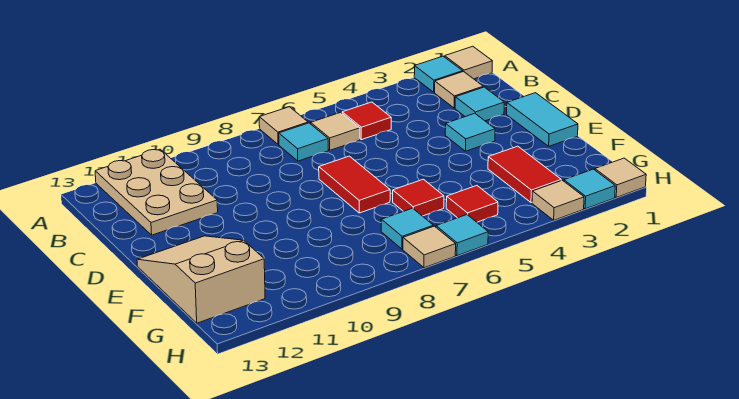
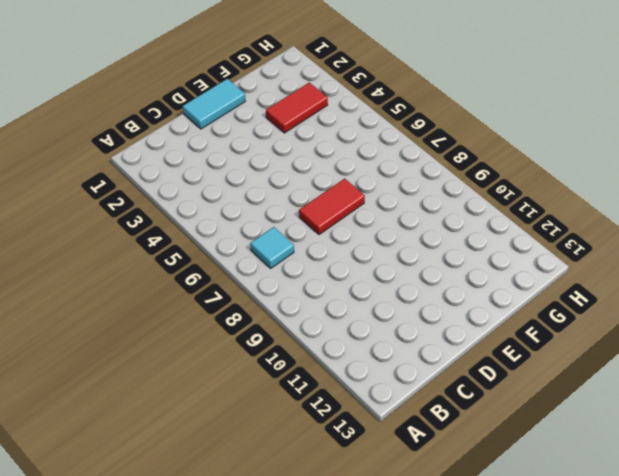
none -> tan 1x1 tile [445,46,492,79]
none -> cyan 1x1 tile [414,56,463,92]
none -> tan 1x1 tile [259,107,308,144]

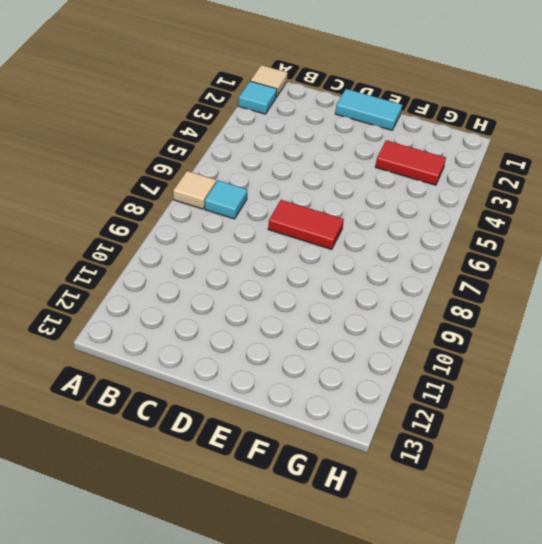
none -> tan 2x3 plate [95,149,218,235]
none -> tan 1x1 tile [435,72,483,108]
none -> red 1x1 tile [342,102,391,140]

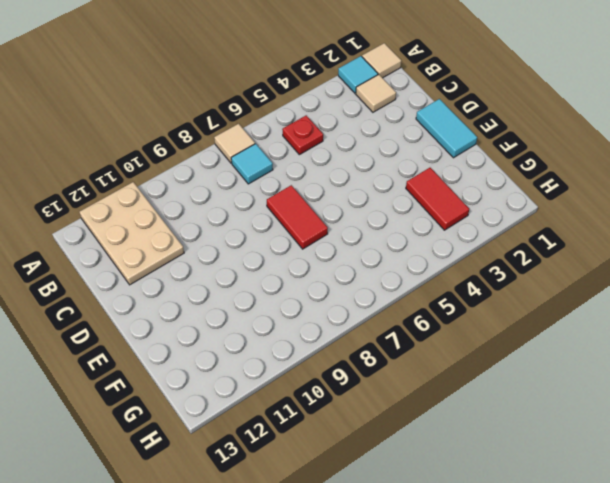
red 1x1 plate [282,115,323,155] -> red 1x1 tile [342,102,391,140]
none -> tan 1x1 tile [311,112,360,150]
none -> cyan 1x1 tile [455,87,504,121]
none -> cyan 1x1 tile [445,113,495,151]

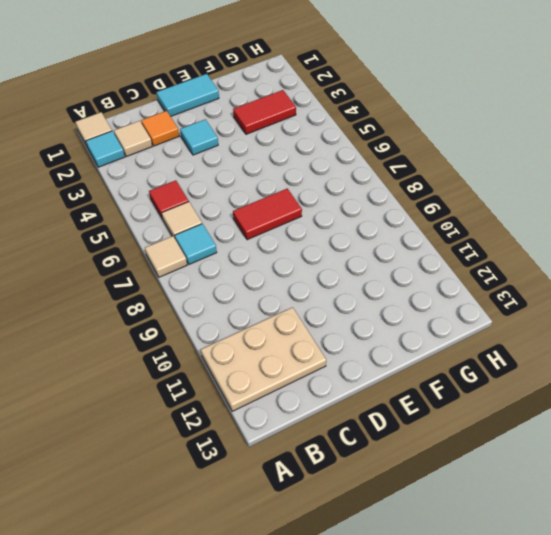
orange 1x1 tile [141,111,179,146] -> cyan 1x1 tile [455,87,504,121]
none -> tan 2x3 slope [137,236,265,323]
none -> red 1x1 tile [393,179,444,216]
none -> red 1x1 tile [446,186,498,222]

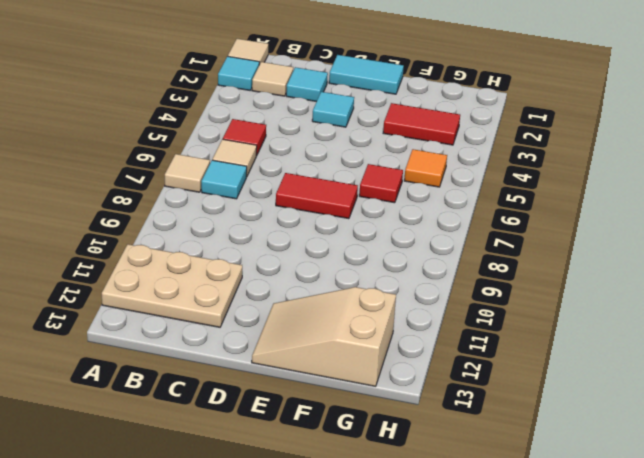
orange 1x1 tile [404,149,447,187] -> red 1x1 tile [446,186,498,222]
none -> cyan 1x1 tile [381,208,433,249]
none -> tan 1x1 tile [595,158,646,197]
none -> cyan 1x1 tile [564,169,615,209]

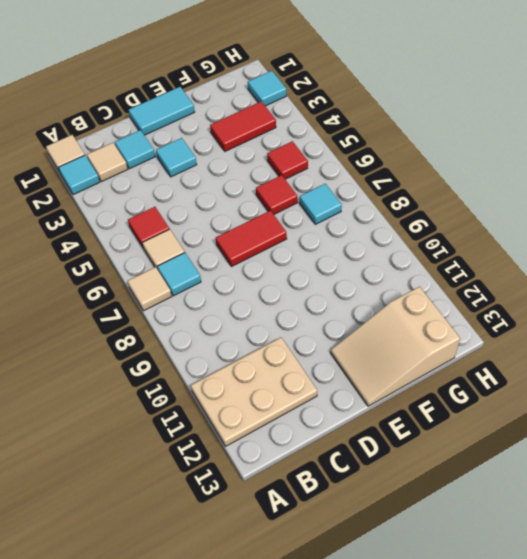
none -> tan 1x1 tile [595,158,646,197]
none -> tan 1x1 tile [532,180,584,220]
none -> cyan 1x1 tile [436,215,488,256]

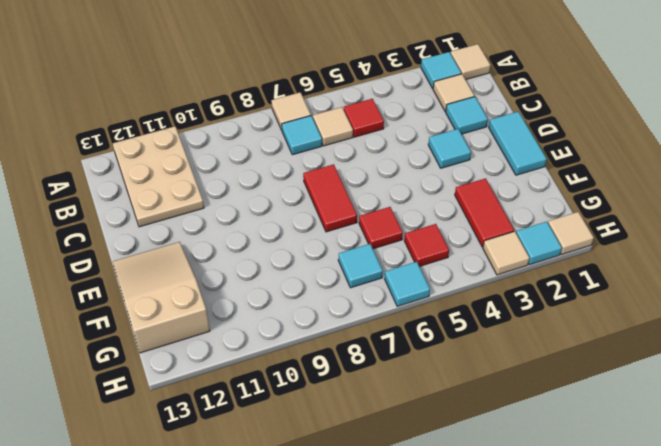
none -> tan 1x1 tile [403,226,456,268]

